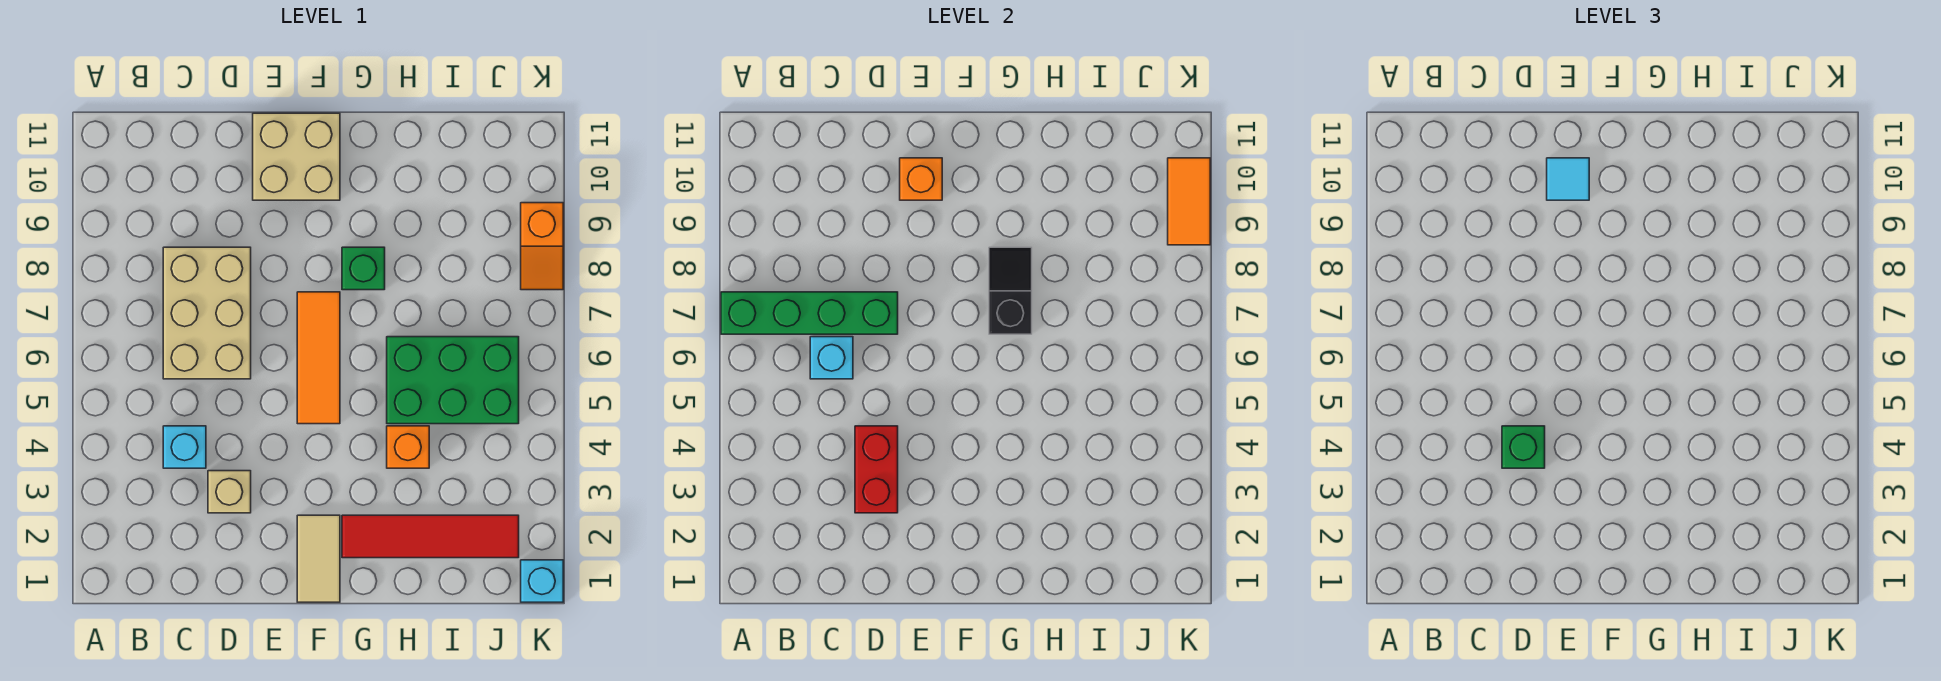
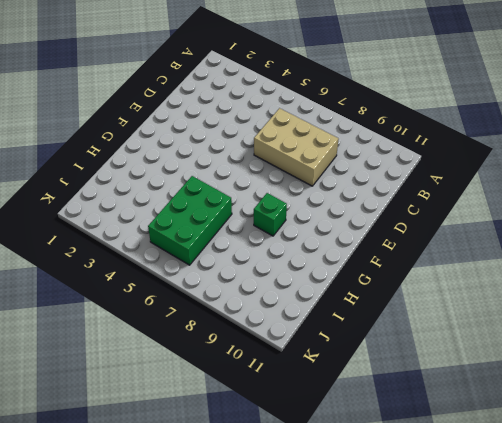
none -> cyan 1x1 brick [163,426,206,468]
none -> tan 1x1 brick [208,471,251,513]
none -> tan 2x2 brick [253,113,340,200]

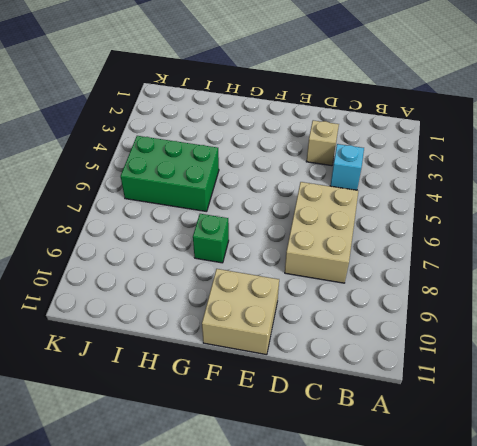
none -> tan 1x2 tile [297,515,340,602]
none -> orange 1x3 tile [297,292,340,424]
none -> red 1x4 tile [342,515,519,558]

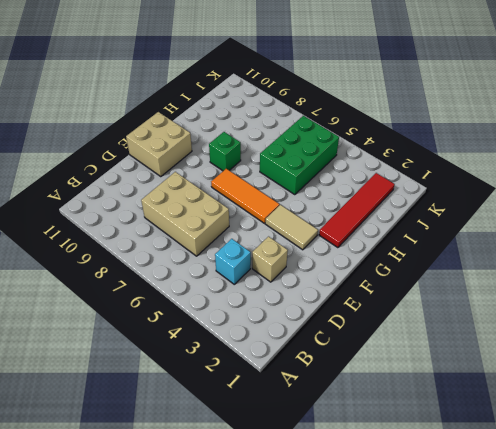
tan 1x2 tile [265,205,318,250] -> tan 1x2 tile moved to [297,515,340,602]
none -> orange 1x1 brick [387,426,429,468]
none -> cyan 1x1 brick [521,560,563,602]
none -> orange 1x2 slope [521,203,563,290]

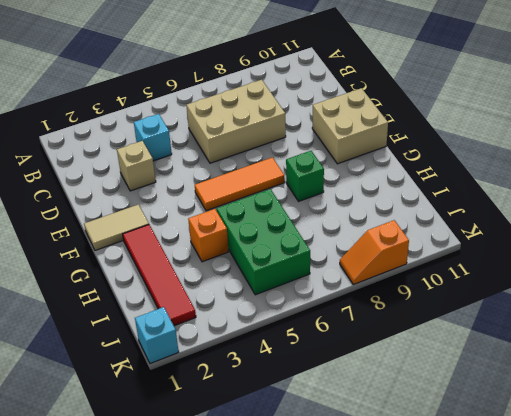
none -> green 1x4 brick [721,292,898,334]
none -> cyan 1x1 brick [810,337,853,379]
none -> red 1x2 brick [855,426,898,513]

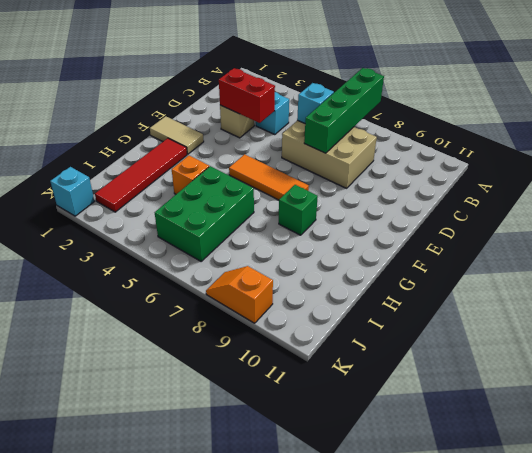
none -> tan 2x2 brick [253,113,340,200]
none -> orange 1x1 brick [900,158,942,200]
none -> black 1x2 slope [989,247,1032,334]

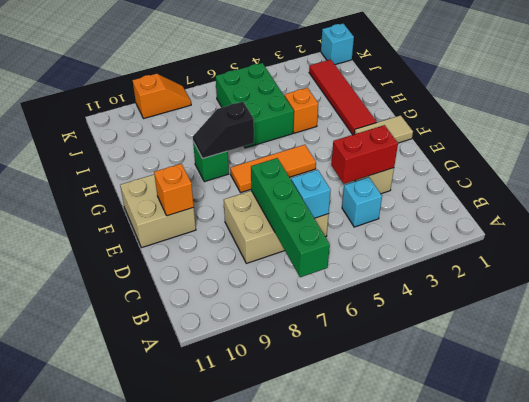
none -> orange 1x2 tile [1168,158,1210,245]
none -> green 1x1 brick [1502,426,1545,468]
none -> cyan 1x1 tile [1547,158,1589,200]

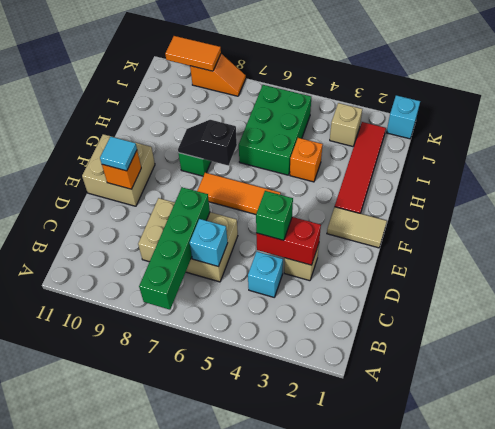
tan 1x1 brick [330,103,362,147] -> none

